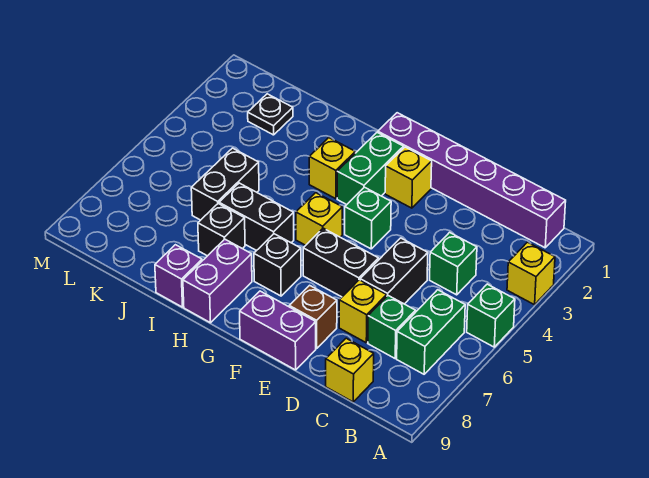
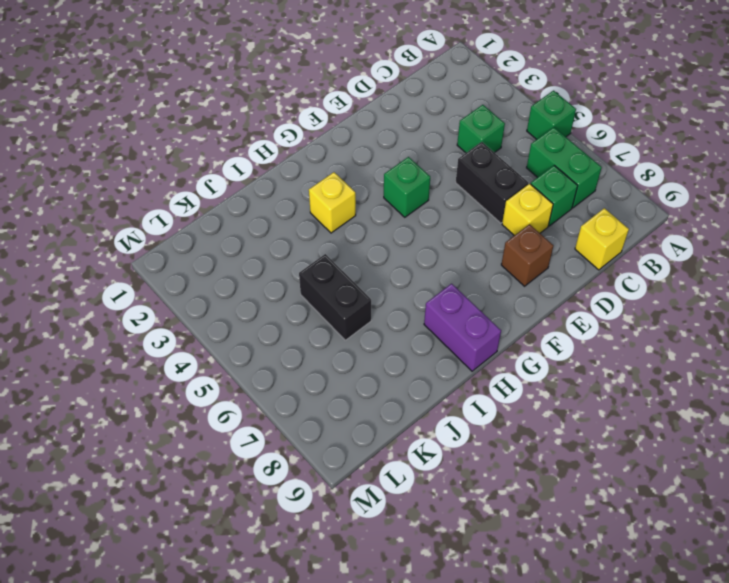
none -> yellow 1x1 brick [507,242,555,305]
none -> purple 1x6 brick [378,113,566,248]
none -> black 1x2 brick [303,228,379,297]

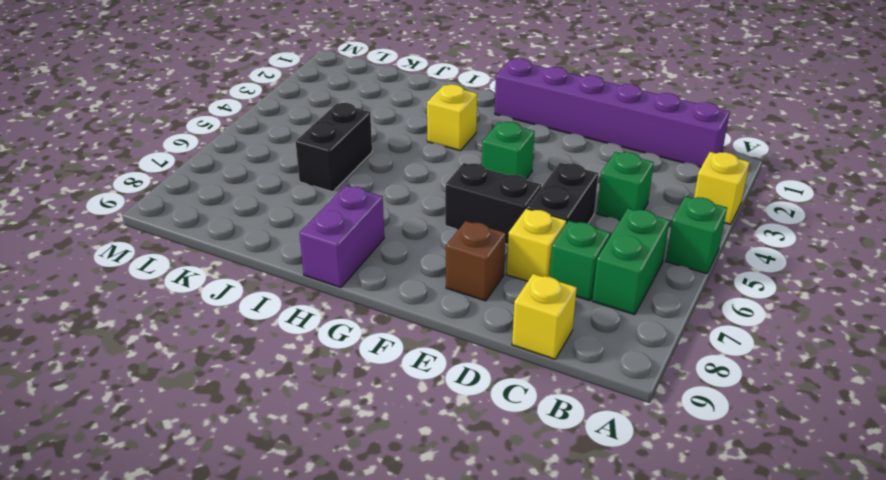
none -> purple 1x2 brick [240,291,316,370]
none -> yellow 1x1 brick [385,147,432,208]
none -> green 1x2 brick [337,133,404,205]

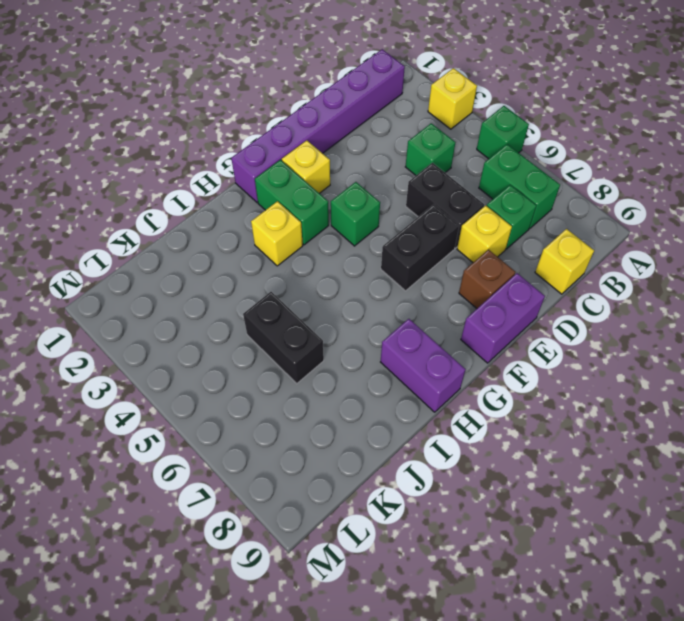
none -> yellow 1x1 brick [296,193,342,245]
none -> black 1x1 brick [254,234,301,296]
none -> black 1x2 brick [219,183,294,251]

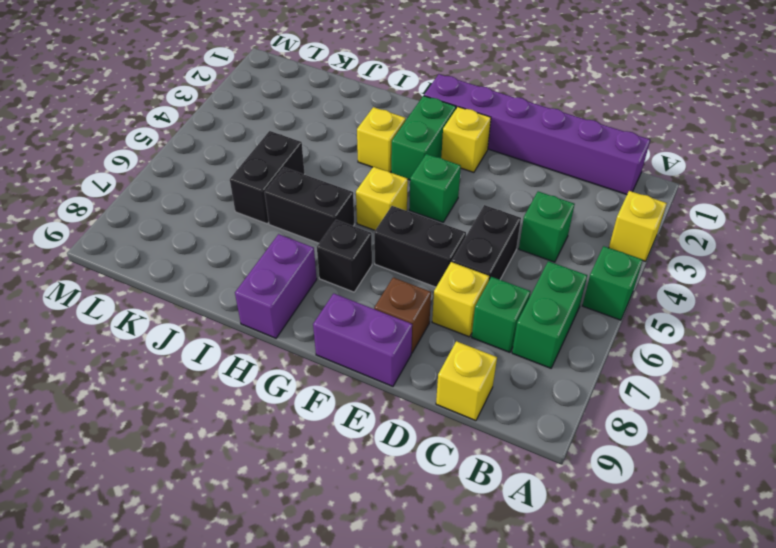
none -> black 1x1 brick [198,204,245,256]
none -> purple 1x1 brick [155,245,202,307]
none -> black 1x1 plate [248,94,293,135]

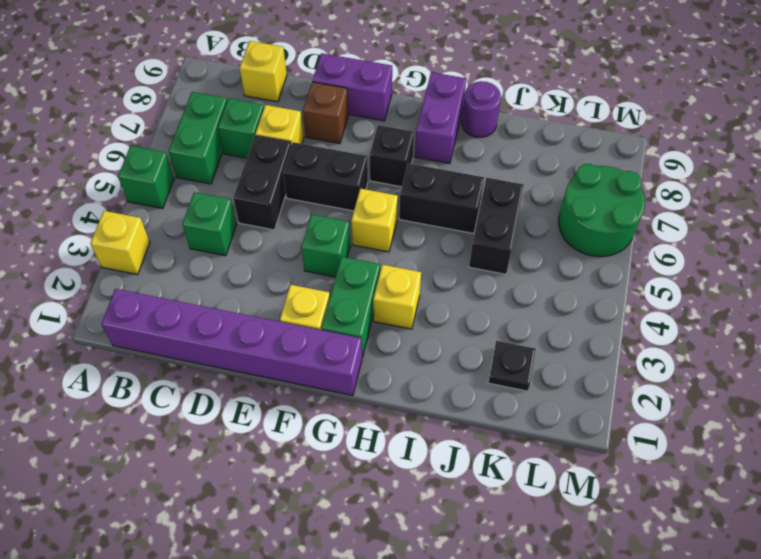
purple 1x1 round brick [462,81,501,137] -> purple 1x1 brick [155,245,202,307]
green 2x2 round brick [558,164,645,257] -> none
none -> black 1x1 brick [198,204,245,256]

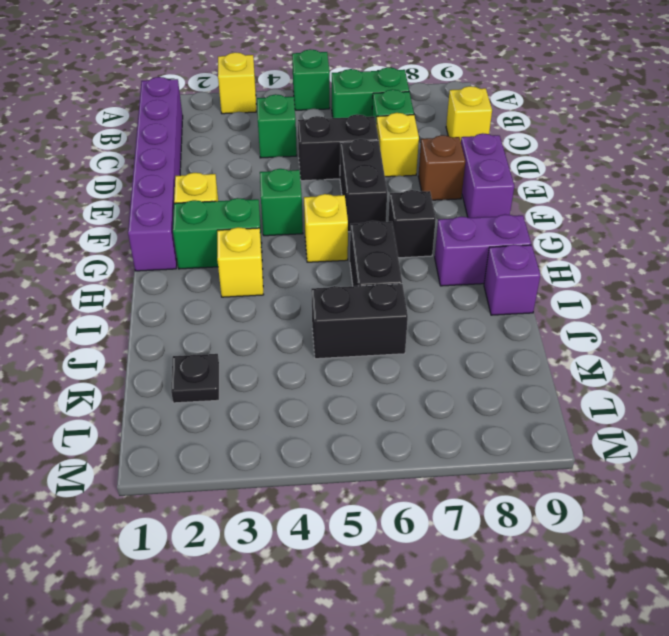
none -> black 1x1 brick [198,204,245,256]

